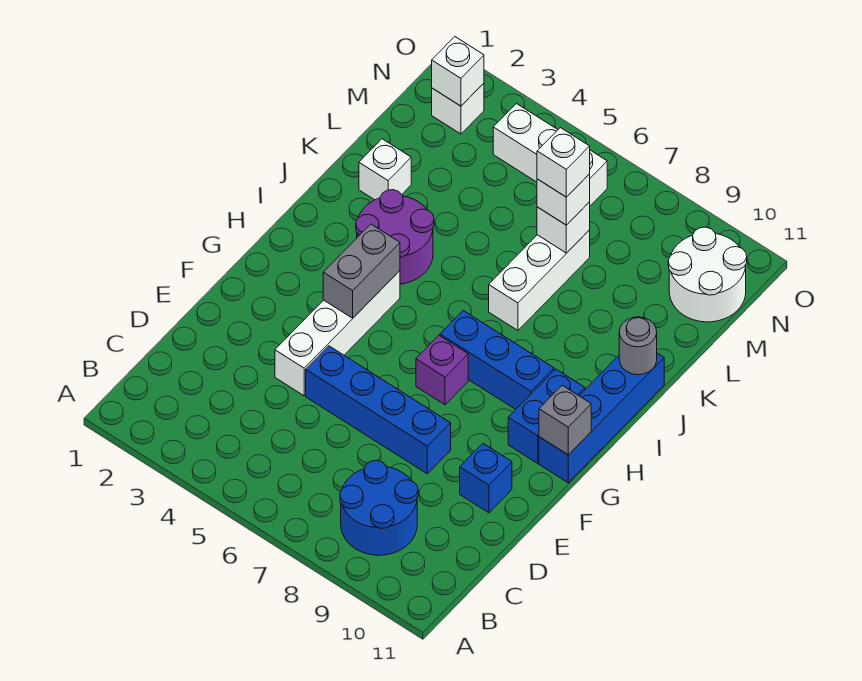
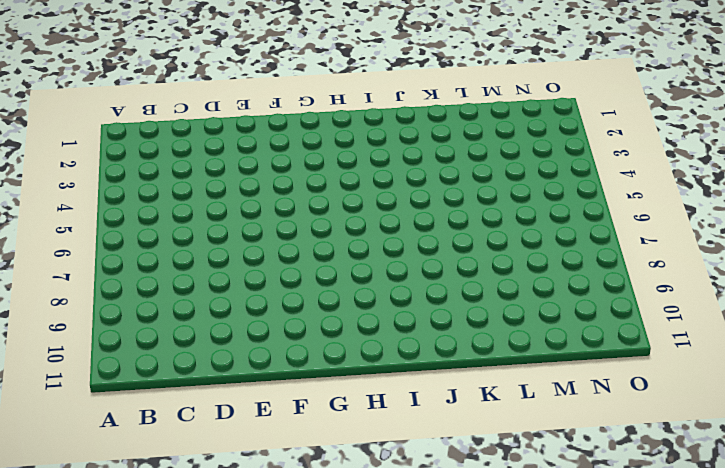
none -> blue 2x2 round brick [340,460,418,555]
none -> white 1x4 brick [275,271,400,396]
none -> blue 1x4 brick [306,346,451,474]

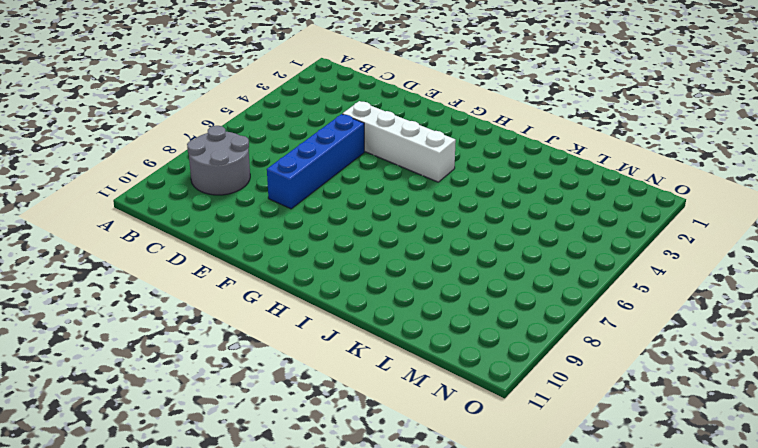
grey 2x2 round brick [187,126,250,195] -> blue 2x2 round brick [340,460,418,555]
none -> blue 1x1 brick [460,444,512,513]
none -> purple 1x1 brick [416,336,468,405]
none -> blue 1x2 brick [508,369,585,463]

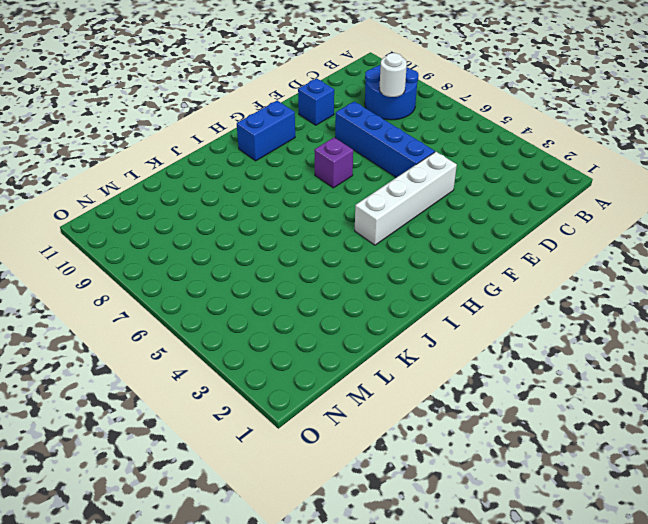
white 1x1 round brick [379,53,407,97] -> none
none -> blue 1x4 brick [539,353,664,483]
none -> blue 1x3 brick [440,311,554,409]
none -> purple 2x2 round brick [356,190,434,284]

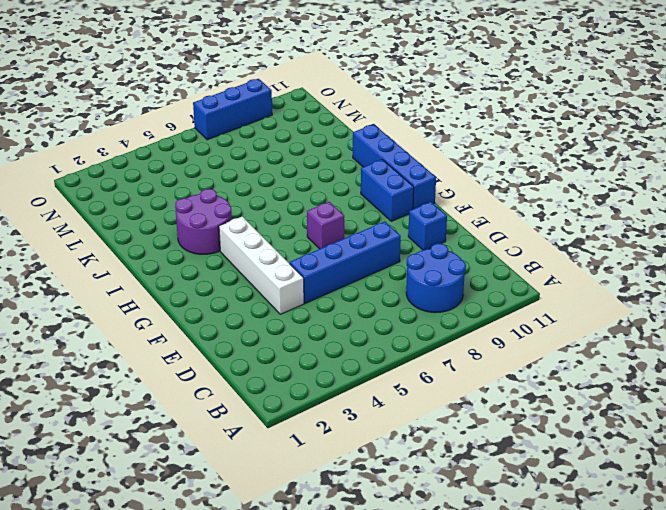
blue 1x3 brick [193,79,272,140] -> blue 1x3 brick moved to [440,311,554,409]
none -> white 1x3 brick [489,230,590,330]
none -> white 1x1 brick [359,139,411,200]
none -> white 2x2 round brick [668,227,747,322]

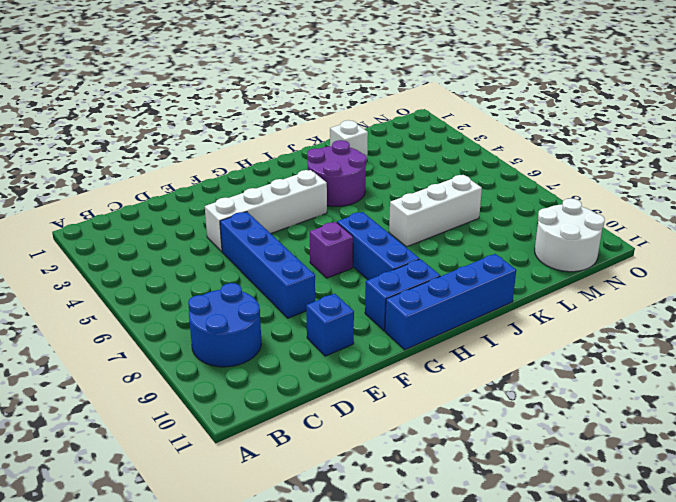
none -> white 1x1 brick [432,83,484,134]
none -> white 1x3 brick [493,104,607,206]
none -> grey 1x2 brick [323,224,400,318]

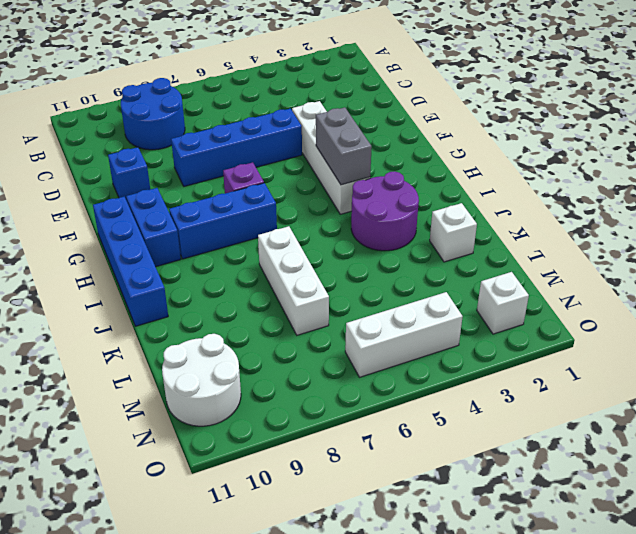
none -> grey 1x1 brick [539,385,591,455]
none -> grey 1x1 round brick [619,317,657,375]
none -> white 1x1 brick [537,202,590,253]

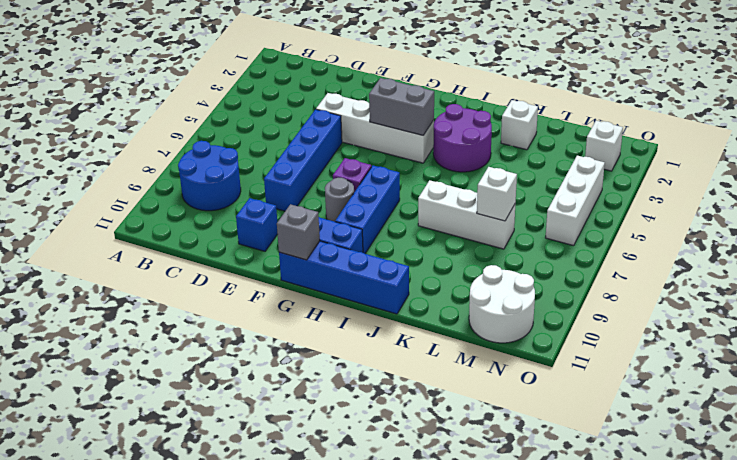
grey 1x1 round brick [325,178,354,222] -> grey 1x1 round brick moved to [619,317,657,375]
none -> white 1x1 brick [432,37,484,106]
none -> white 1x1 brick [537,174,590,225]
none -> white 1x1 brick [537,128,590,197]

